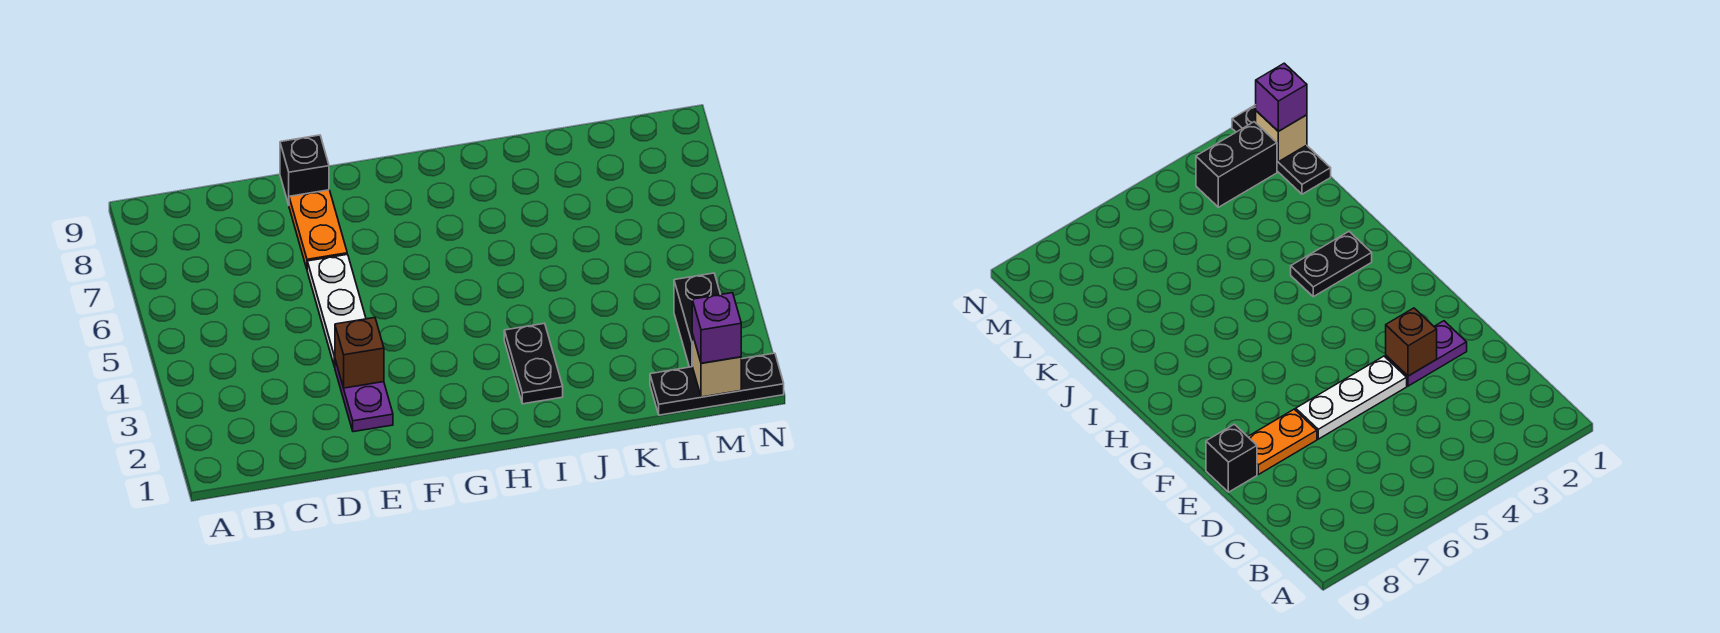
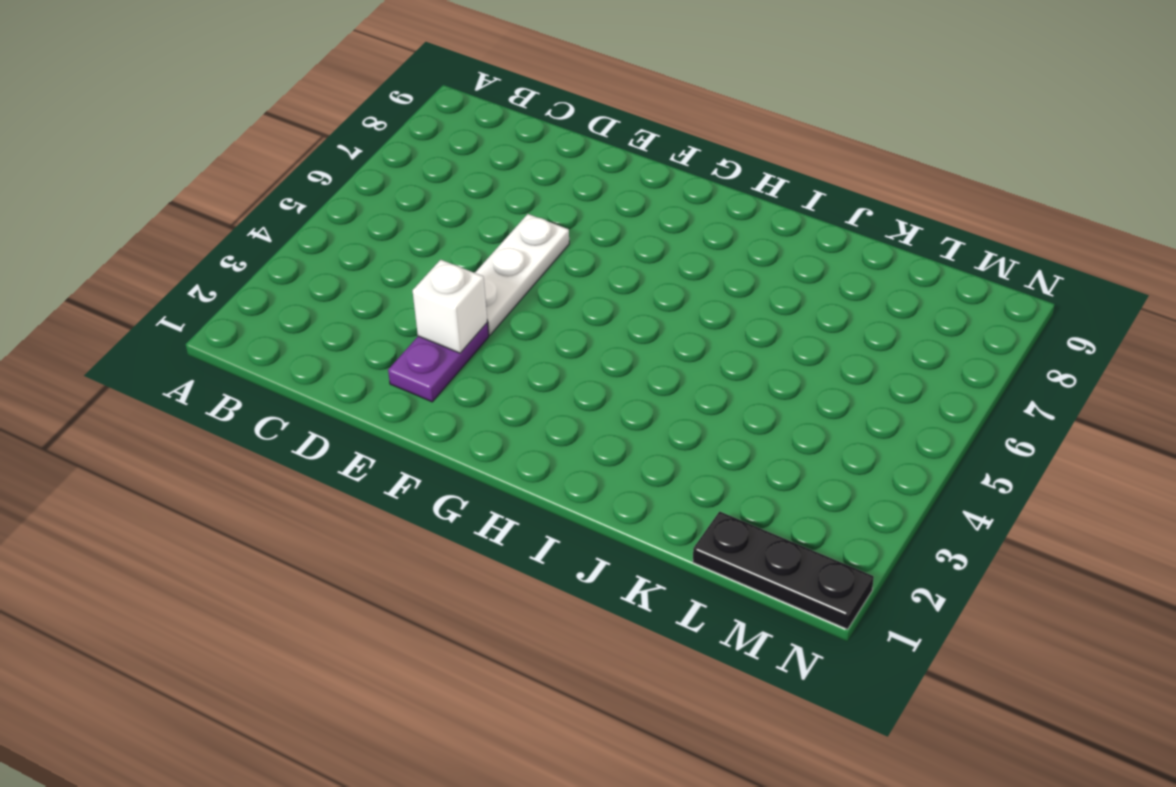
white 1x1 brick [412,260,487,353] -> brown 1x1 brick [335,318,384,388]
none -> orange 1x2 plate [289,190,347,269]
none -> black 1x1 brick [280,135,329,205]

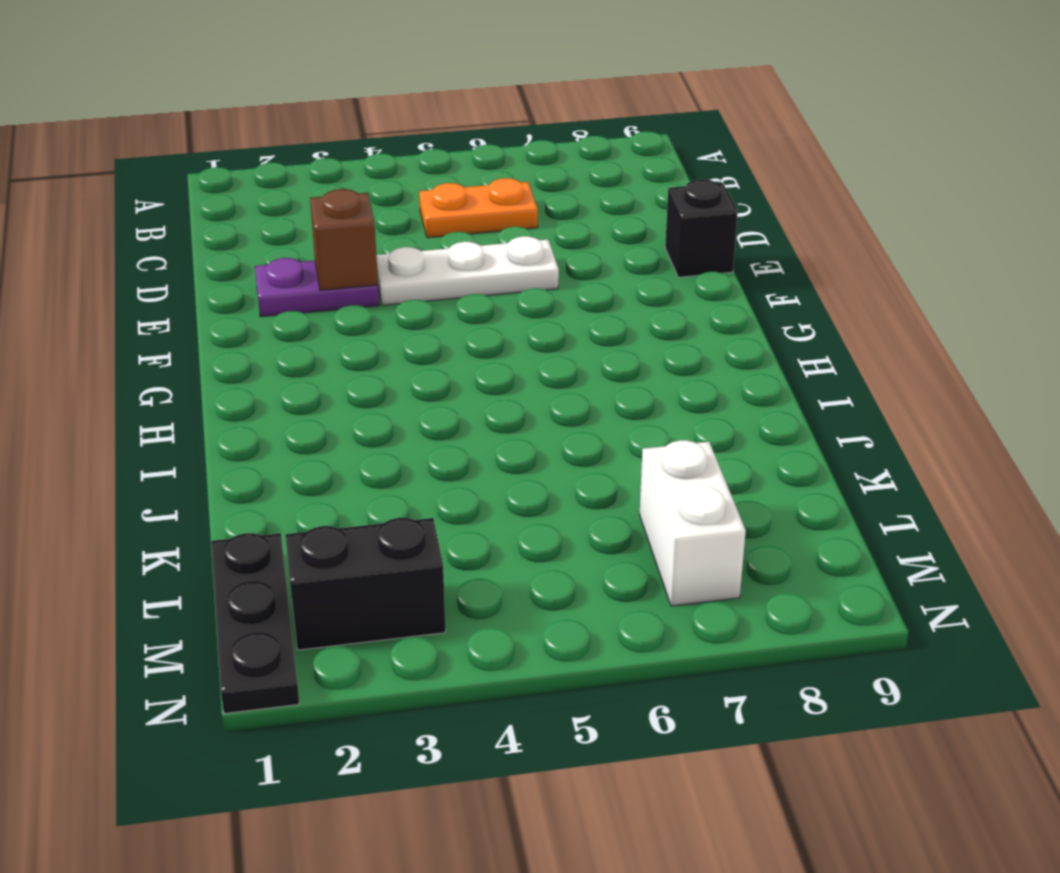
orange 1x2 plate [419,178,538,238] -> orange 1x2 plate moved to [289,190,347,269]
white 1x2 brick [640,440,746,606] -> none
none -> black 1x2 plate [504,323,563,404]
none -> tan 1x1 brick [692,334,741,397]

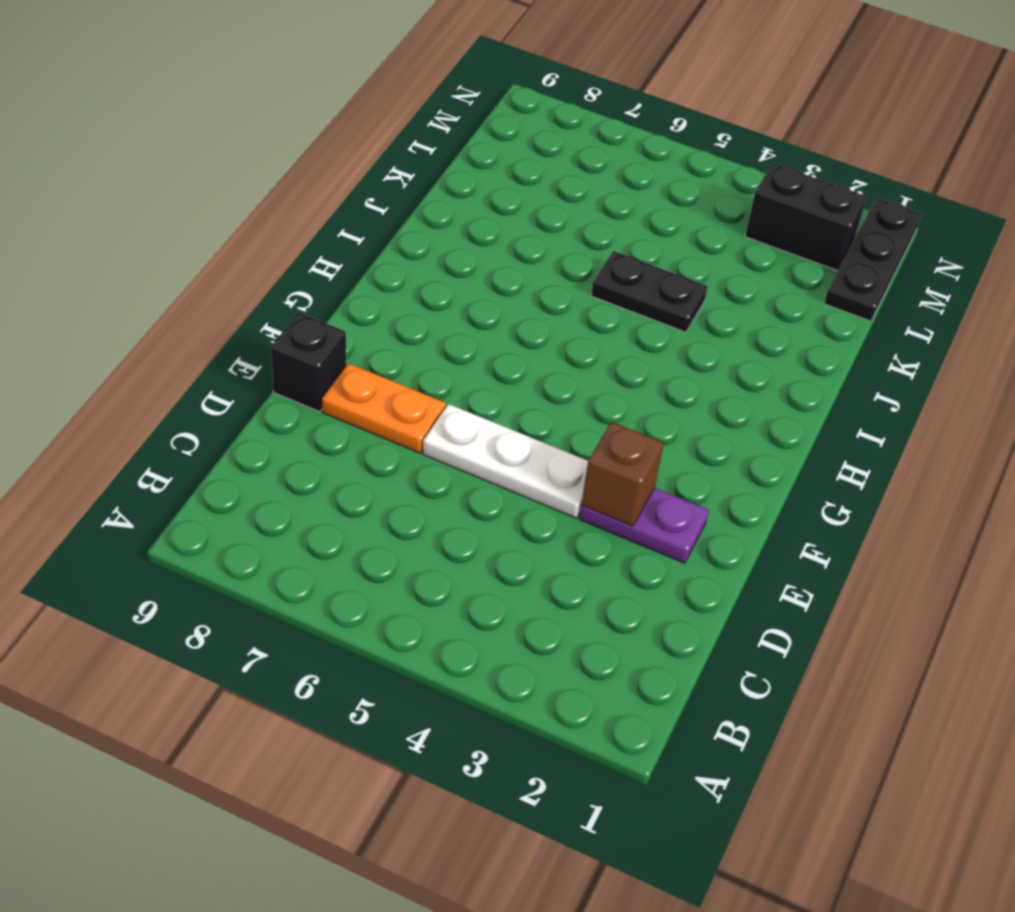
black 1x2 plate [591,251,708,332] -> black 1x2 plate moved to [504,323,563,404]
none -> tan 1x1 brick [692,334,741,397]
none -> purple 1x1 brick [692,293,741,363]

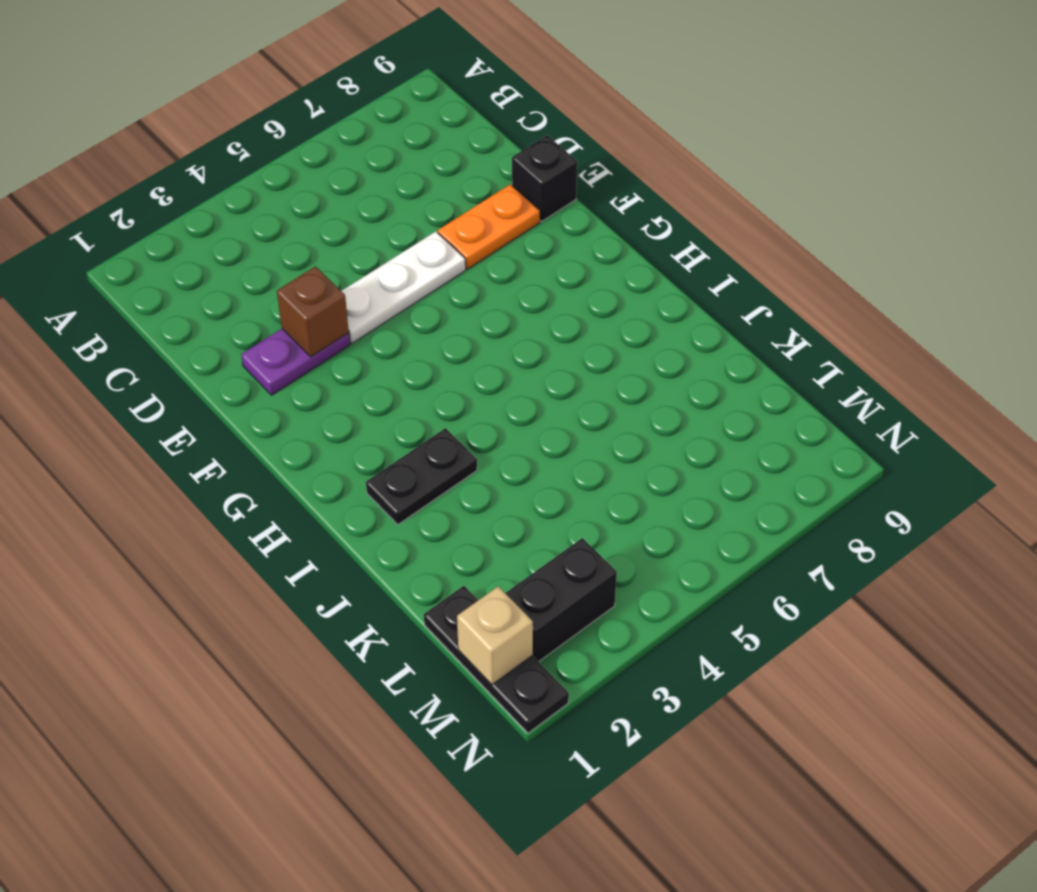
none -> purple 1x1 brick [692,293,741,363]

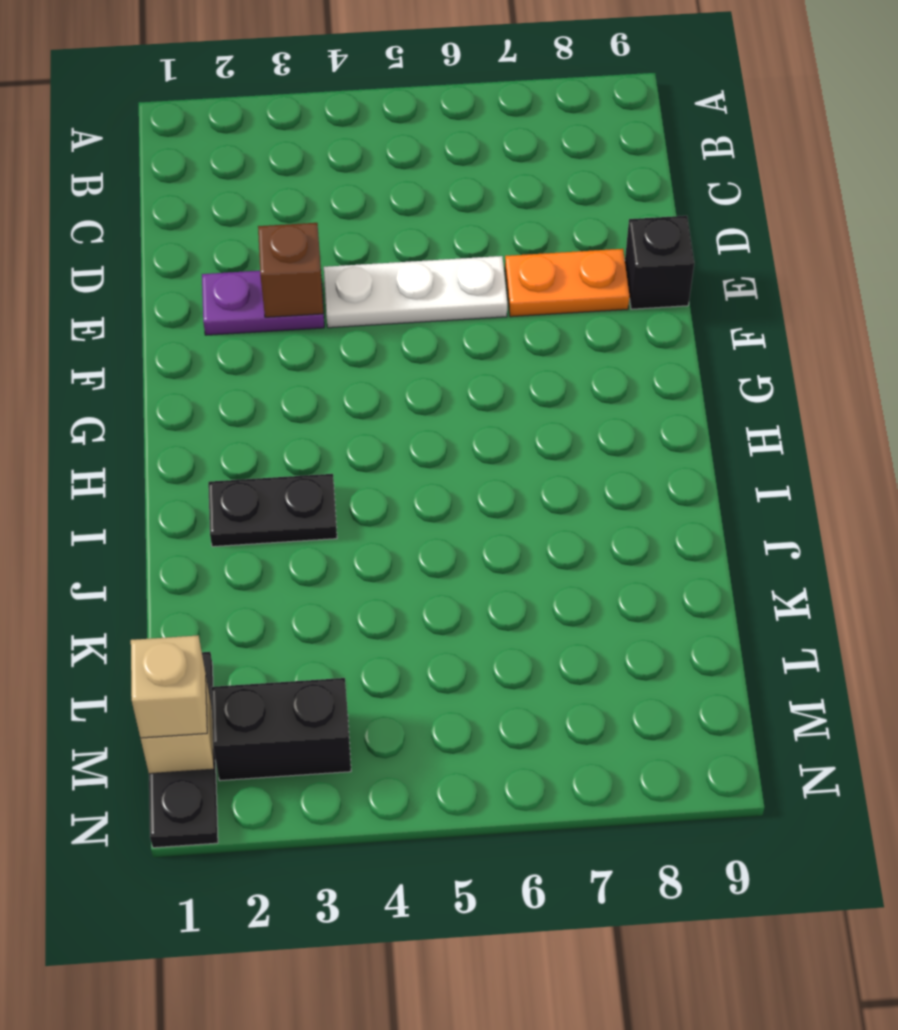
tan 1x1 brick [131,635,207,738] -> purple 1x1 brick [692,293,741,363]

